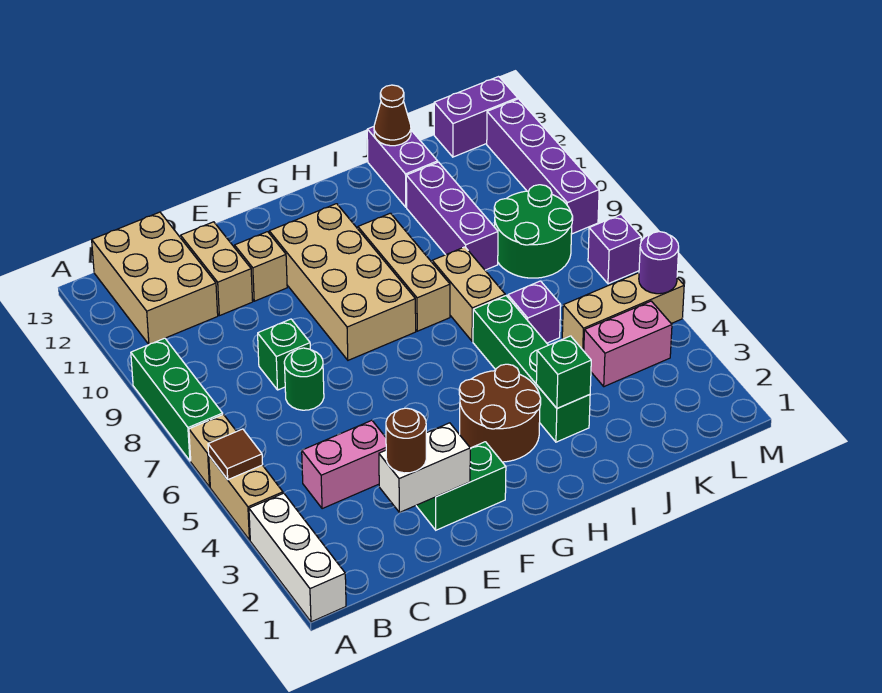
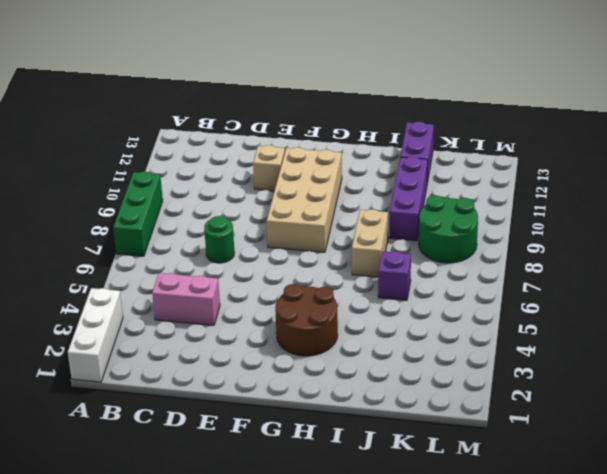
none -> tan 1x2 brick [209,456,283,540]
none -> tan 1x1 brick [189,414,237,487]
none -> tan 2x3 brick [92,212,218,344]
none -> green 1x1 brick [258,319,310,390]

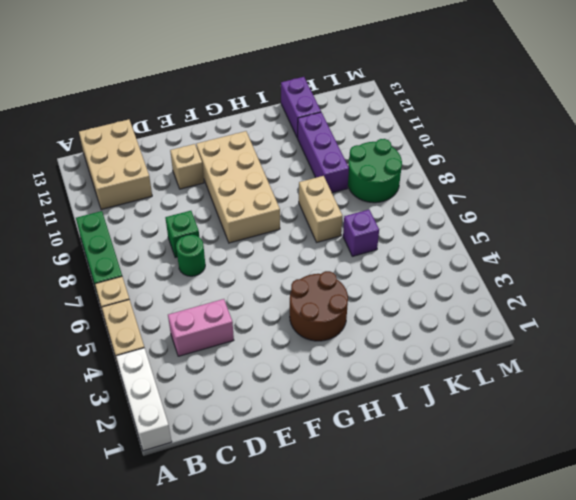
none -> tan 1x2 brick [180,222,253,316]
none -> green 1x2 brick [416,442,506,530]
none -> tan 1x3 brick [358,213,450,331]
none -> green 1x4 brick [473,296,590,442]

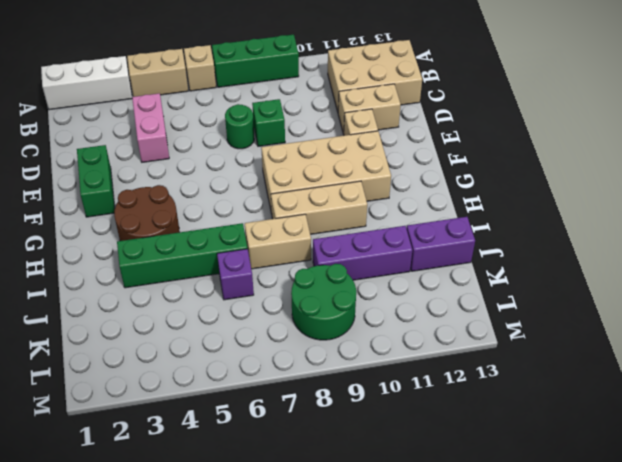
none -> pink 1x2 brick [584,301,672,387]
none -> tan 1x3 brick [562,273,684,351]
none -> purple 1x2 brick [434,77,518,157]
none -> purple 1x1 brick [588,215,641,284]

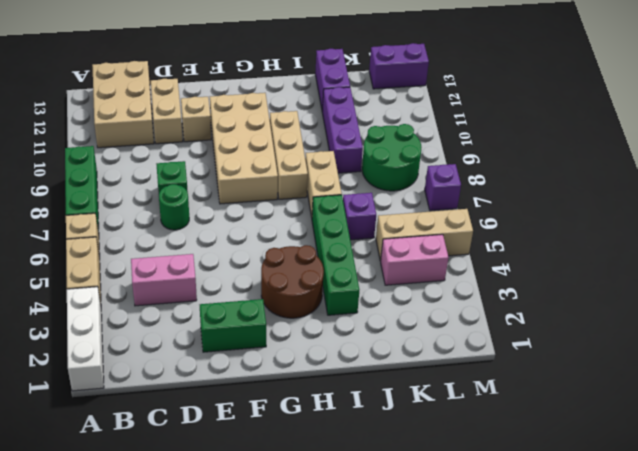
none -> purple 1x4 brick [487,99,599,234]
none -> brown 1x1 tile [208,429,263,480]
none -> white 1x2 brick [379,423,470,512]
none -> green 1x1 brick [536,336,591,408]

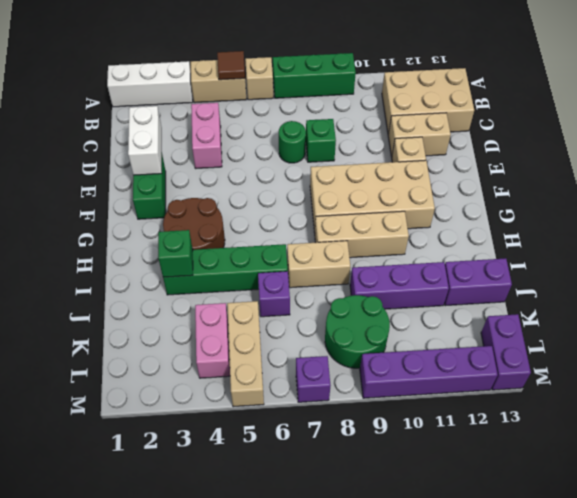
none -> brown 1x1 cone [374,85,411,146]
none -> purple 1x1 round brick [639,232,679,294]
none -> brown 1x1 round brick [386,408,426,473]

